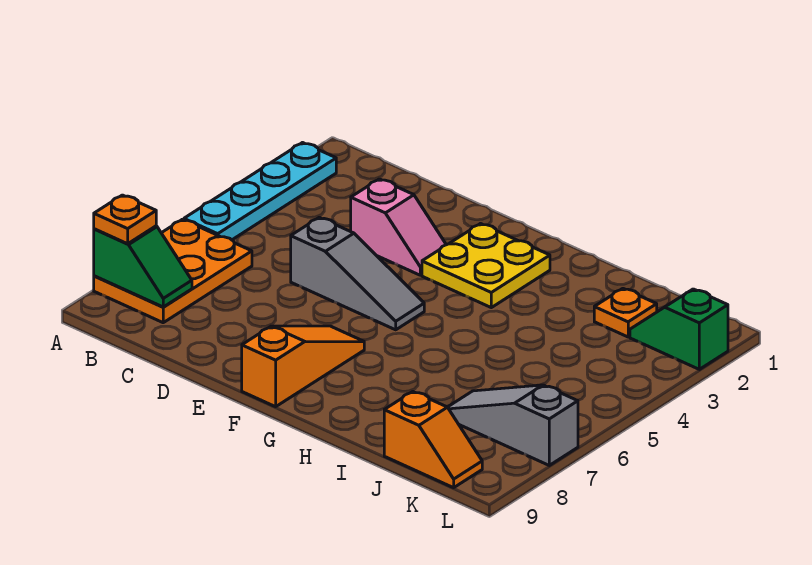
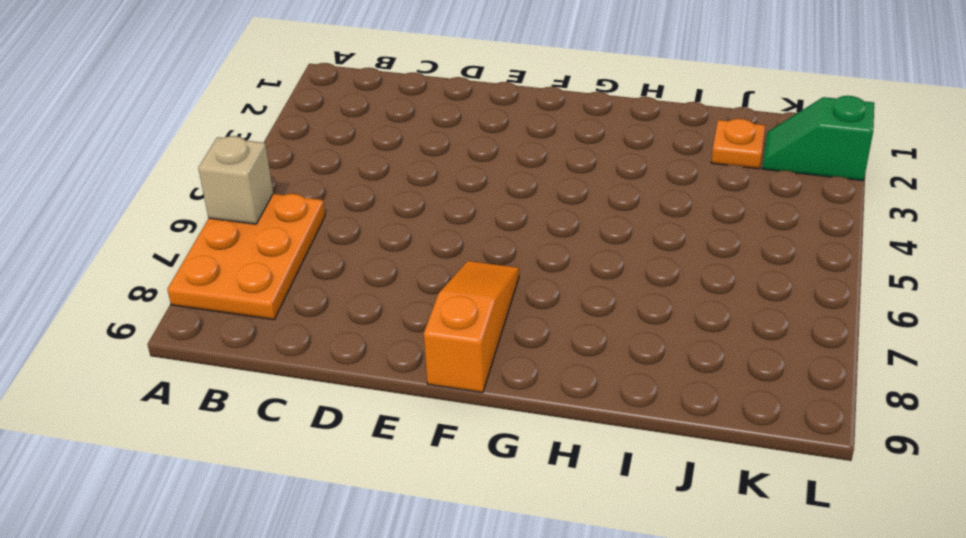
tan 1x1 brick [198,136,273,224] -> none
none -> cyan 1x4 plate [184,143,336,240]
none -> pink 1x2 slope [351,179,446,275]
none -> grey 1x3 slope [291,217,424,330]

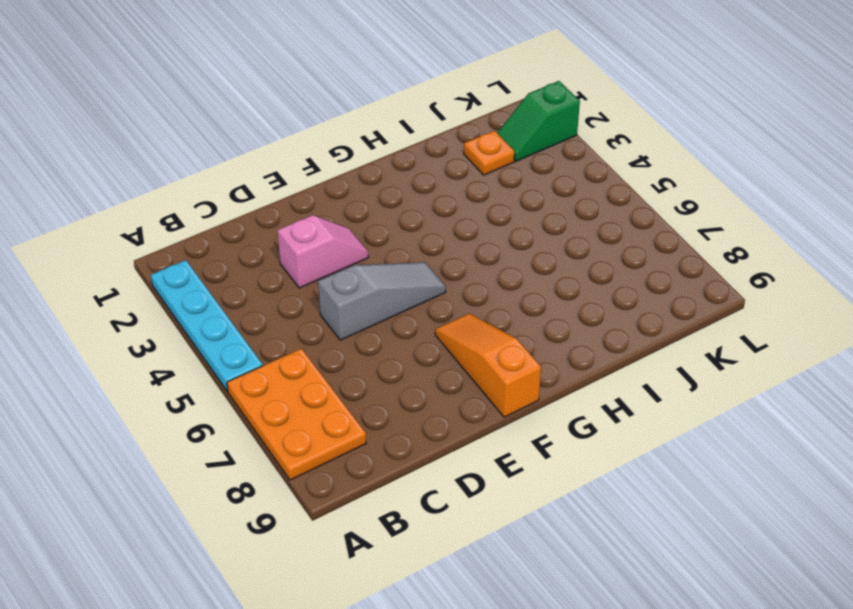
none -> yellow 2x2 plate [422,224,550,308]
none -> grey 1x3 slope [448,385,578,465]
none -> orange 1x2 slope [384,392,482,488]

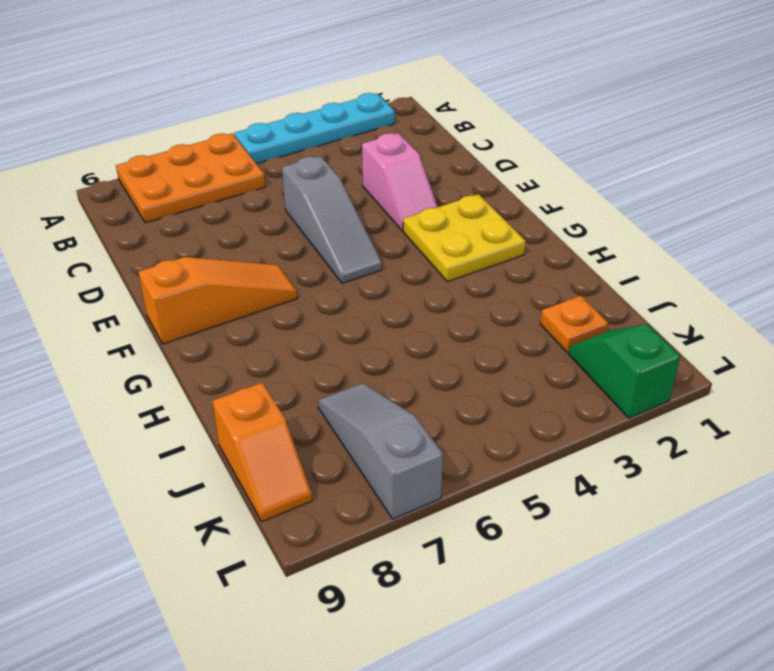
none -> green 1x2 slope [94,226,192,307]
none -> orange 1x1 plate [94,195,156,244]

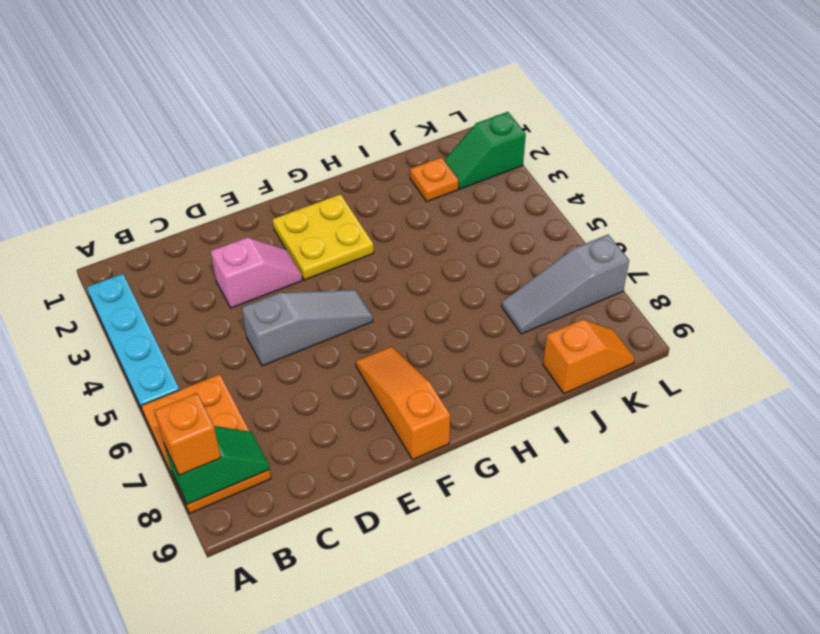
orange 1x1 brick [154,393,221,475] -> orange 1x1 plate [94,195,156,244]

